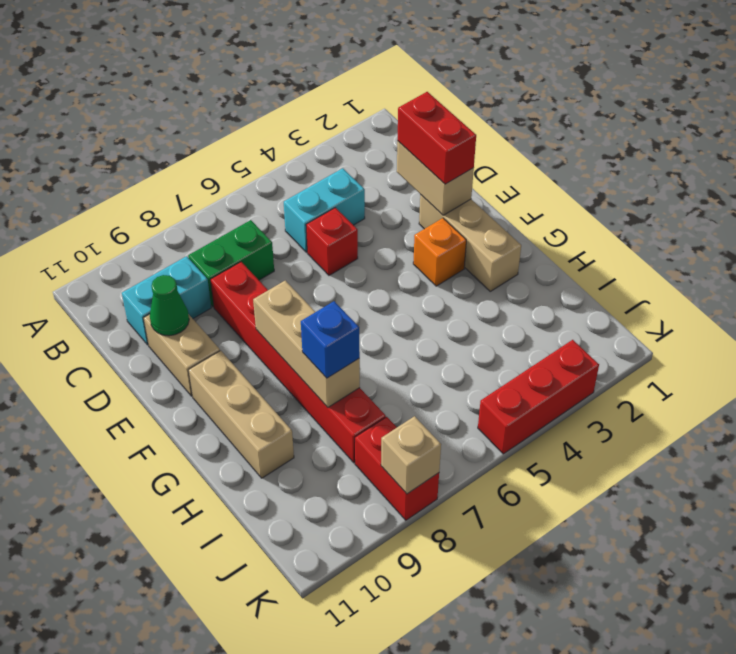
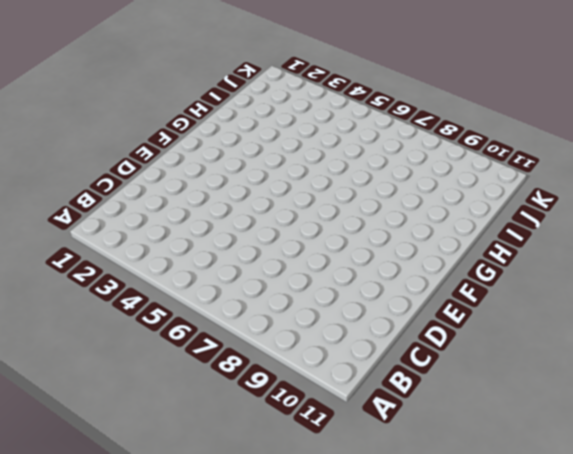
none -> cyan 1x2 brick [284,168,365,252]
none -> green 1x2 brick [188,220,274,307]
none -> cyan 1x2 brick [122,256,211,345]

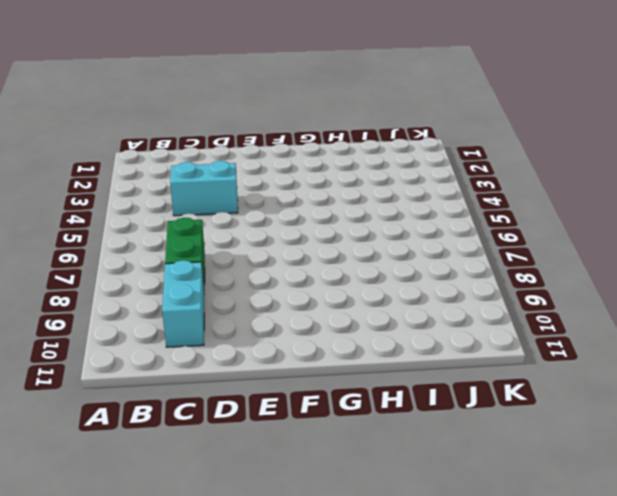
cyan 1x2 brick [170,161,238,216] -> cyan 1x2 brick turned to [284,168,365,252]
none -> red 1x1 brick [306,208,358,275]
none -> red 1x6 brick [210,262,386,463]
none -> tan 1x2 brick [143,314,220,396]

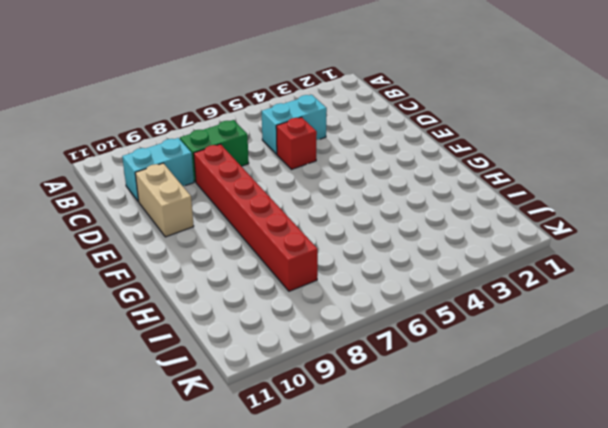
none -> tan 1x3 brick [419,195,521,291]
none -> orange 1x1 brick [413,218,466,286]
none -> tan 1x3 brick [188,351,294,478]

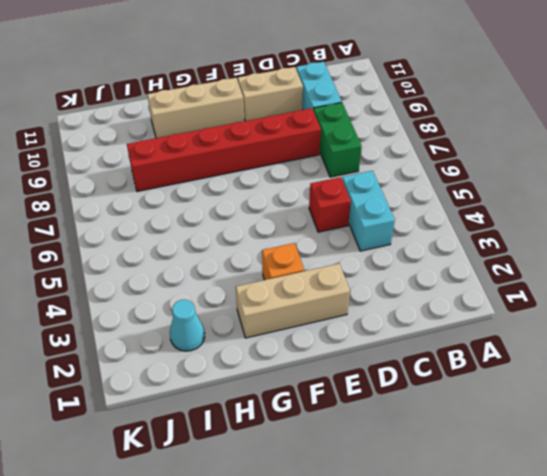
cyan 1x1 cone [170,300,205,351] -> none
none -> red 1x2 brick [355,417,439,520]
none -> red 1x3 brick [478,340,599,454]
none -> tan 1x2 brick [397,141,474,215]

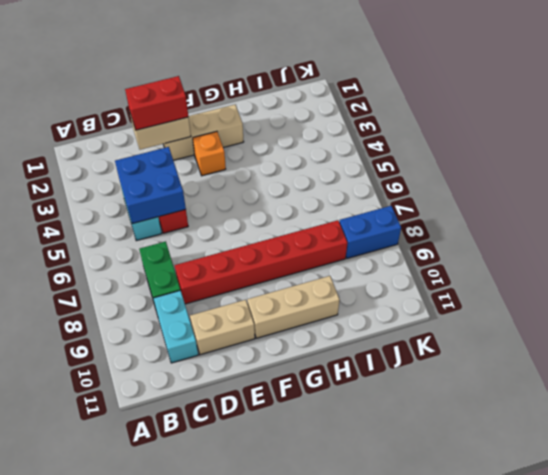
blue 2x2 brick [115,147,186,224] -> none
blue 1x2 brick [339,206,401,258] -> red 1x2 brick [355,417,439,520]
none -> red 1x3 brick [478,340,599,454]
none -> green 1x1 cone [150,275,189,336]
none -> tan 1x3 brick [253,281,360,407]

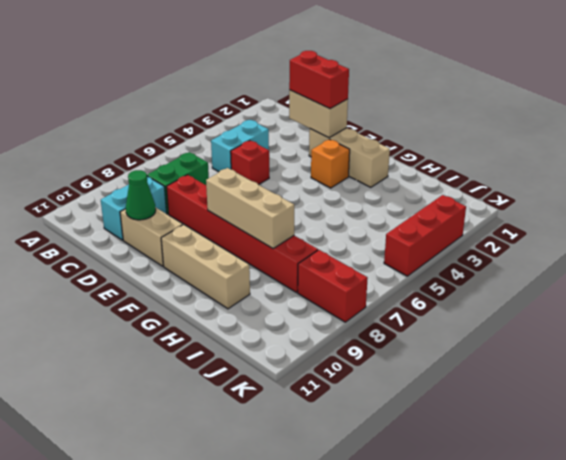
none -> tan 1x1 brick [381,416,441,494]
none -> blue 1x1 brick [301,301,360,378]

